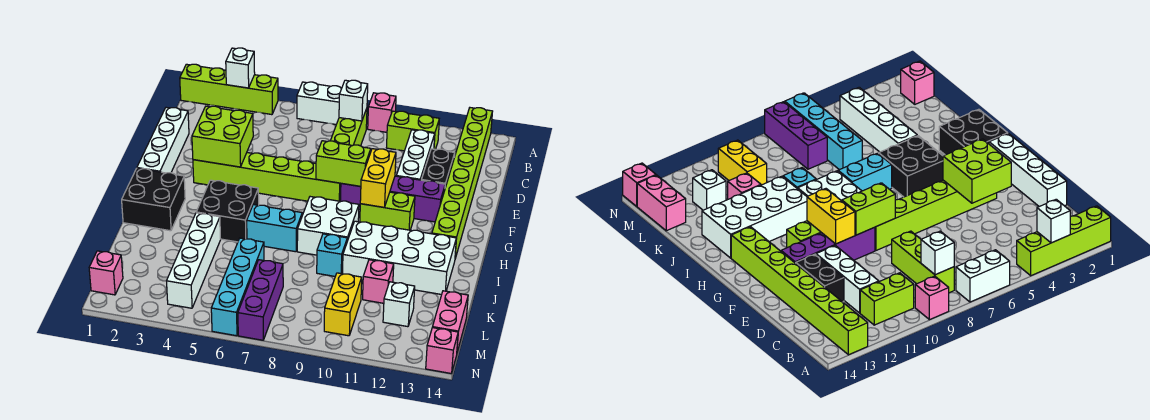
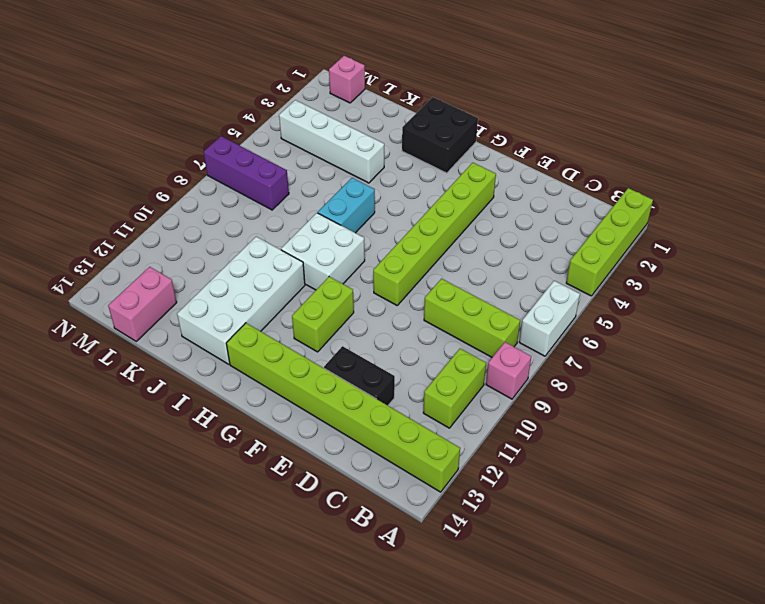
pink 1x2 brick [108,267,177,341] -> pink 1x2 brick turned to [432,291,468,352]
none -> white 1x3 brick [397,130,435,180]
none -> white 1x4 brick [137,107,189,173]
none -> purple 1x4 brick [341,176,445,222]
none -> black 2x2 brick [196,180,259,242]

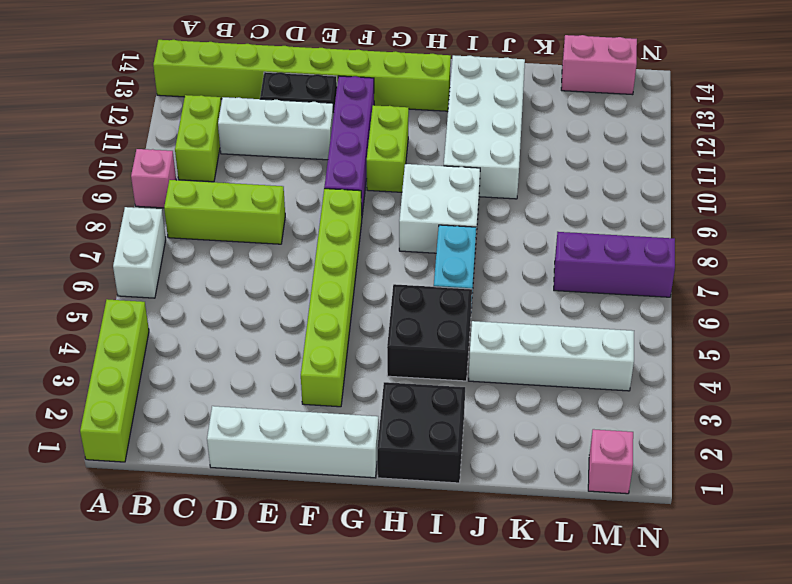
none -> cyan 1x1 brick [317,234,347,276]
none -> cyan 1x4 brick [211,238,264,336]
none -> pink 1x1 brick [363,260,394,303]
none -> yellow 1x2 brick [324,273,362,336]

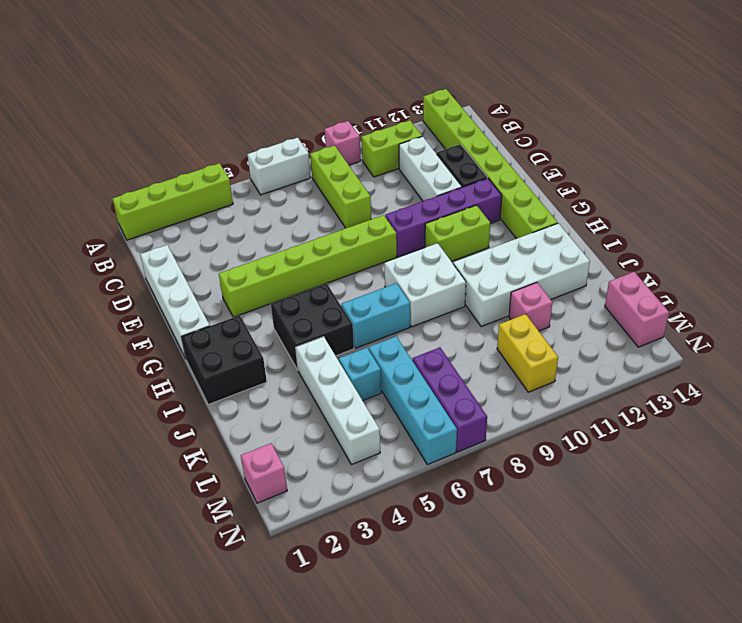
cyan 1x1 brick [339,348,381,401] -> cyan 1x1 brick moved to [317,234,347,276]
none -> white 1x1 brick [383,282,415,327]
none -> pink 1x1 brick [426,328,458,373]
none -> white 1x1 brick [226,48,255,88]
none -> white 1x1 brick [339,80,368,121]

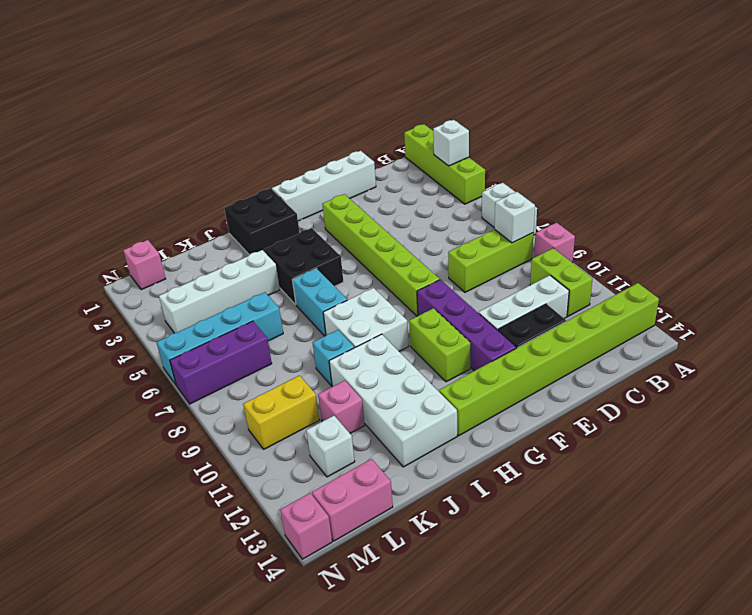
none -> lime 2x2 brick [192,106,253,167]
none -> lime 1x2 brick [316,141,371,186]
none -> yellow 1x2 brick [360,149,396,207]

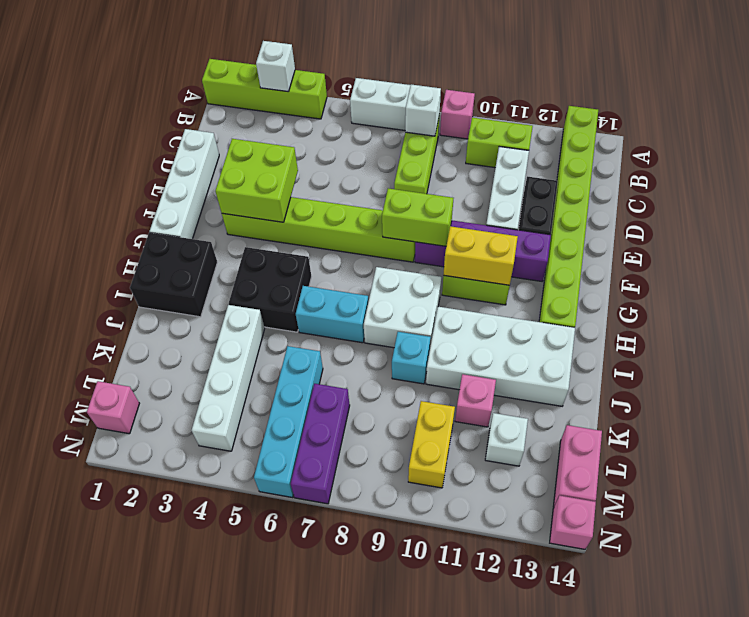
yellow 1x2 brick [443,226,518,285] -> yellow 1x2 brick turned to [360,149,396,207]

